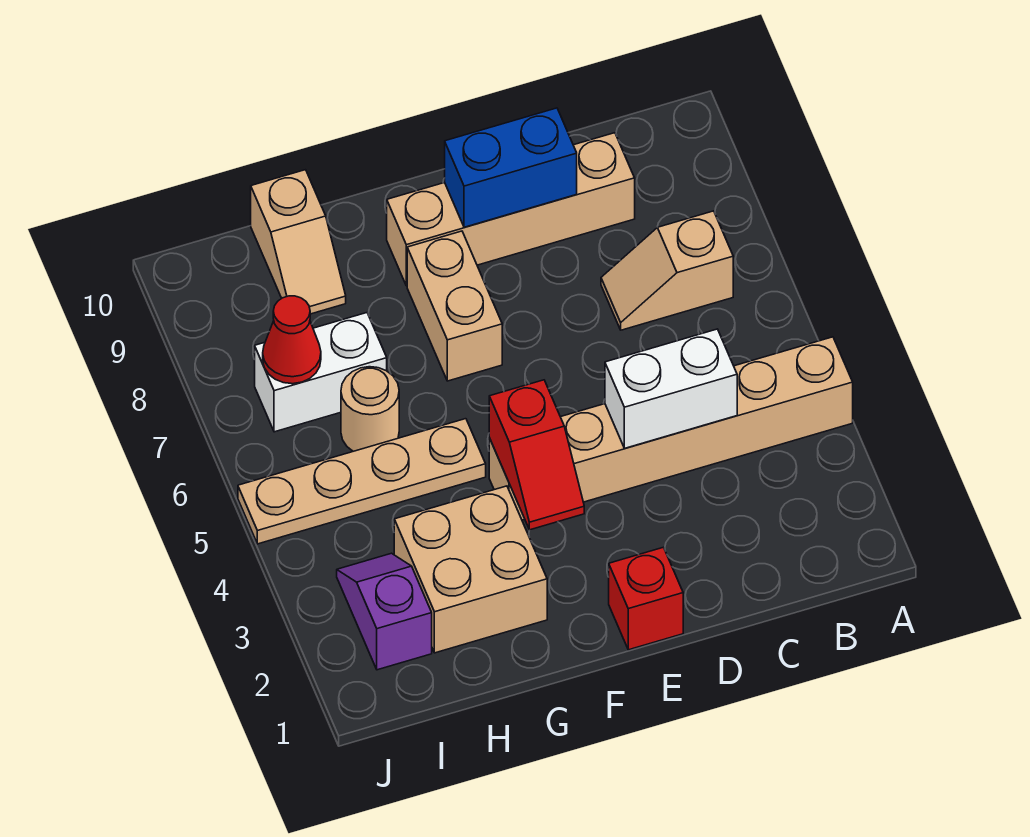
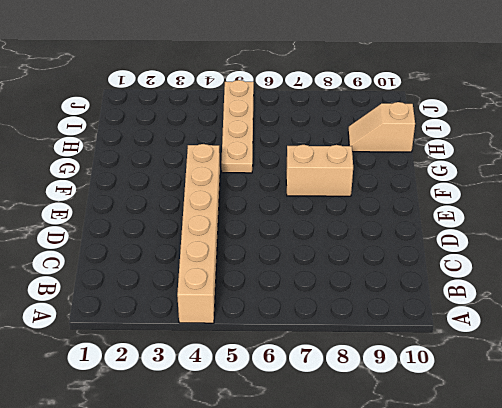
none -> tan 1x2 slope [601,211,733,330]
none -> tan 1x4 brick [387,133,635,286]
none -> red 1x1 brick [609,547,683,650]

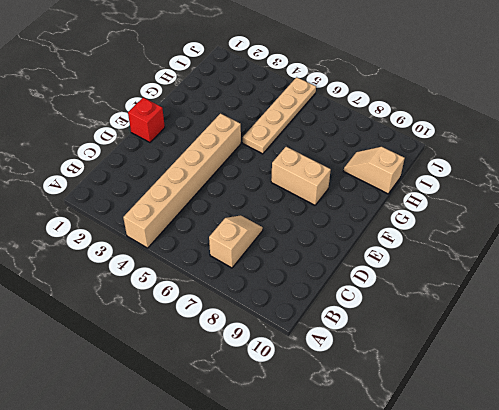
none -> tan 1x4 brick [387,133,635,286]
none -> tan 2x2 brick [394,486,547,653]
none -> tan 1x1 round brick [341,367,399,451]

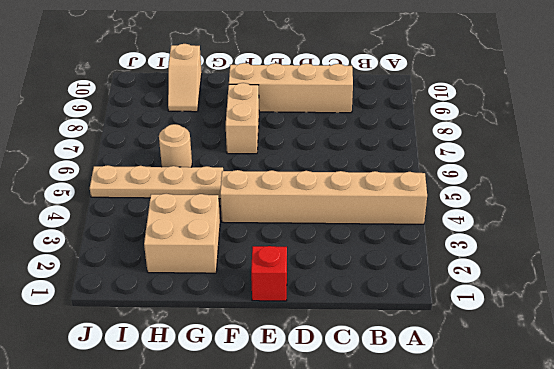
none -> tan 1x2 slope [601,211,733,330]
none -> white 1x2 brick [255,313,387,432]
none -> purple 1x2 slope [337,553,432,670]

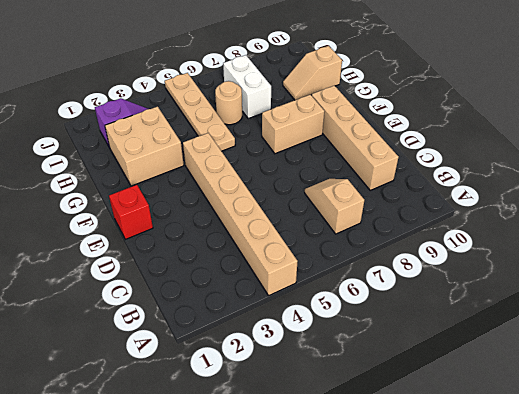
none -> white 1x2 brick [605,329,737,448]
none -> blue 1x2 brick [445,108,577,227]
none -> red 1x2 slope [489,380,584,530]

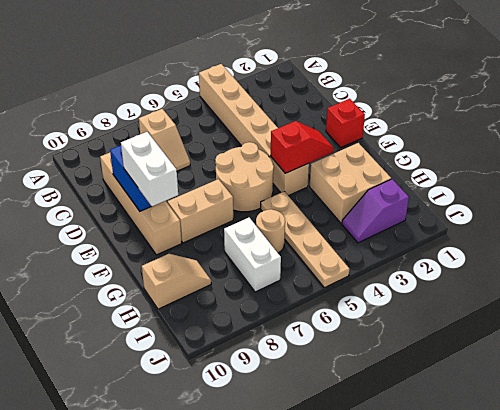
tan 2x2 round brick [215,142,274,212] -> none
white 1x2 brick [121,132,178,206] -> white 1x2 brick moved to [605,329,737,448]
none -> red 1x1 cone [263,296,321,384]

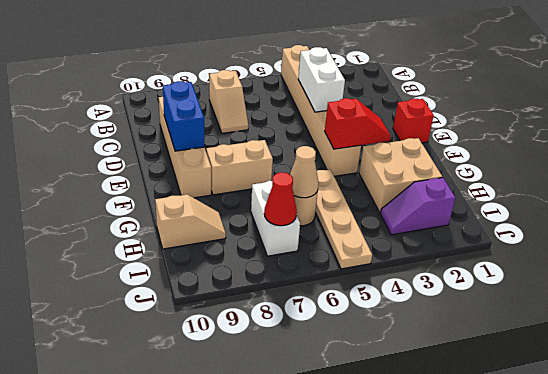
tan 1x1 cone [290,146,319,198] -> none

